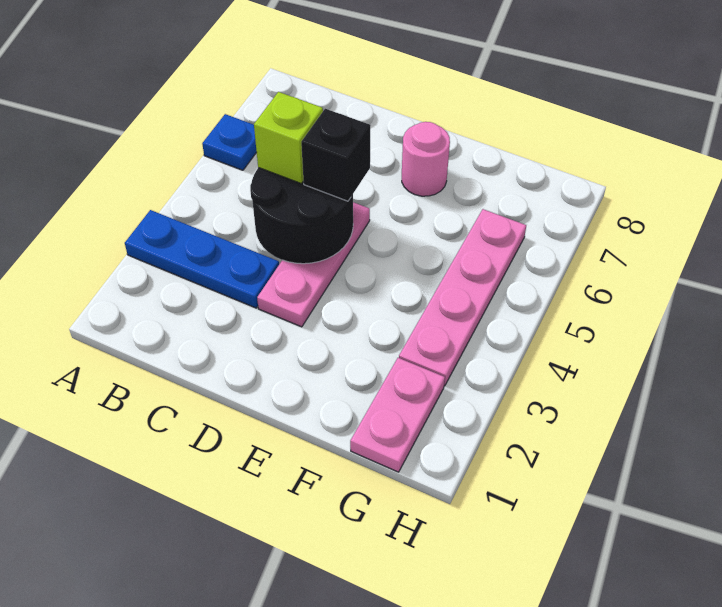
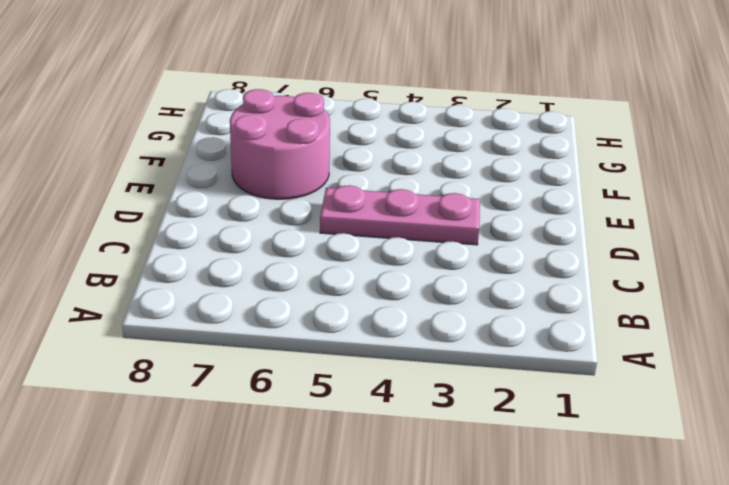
pink 2x2 round brick [230,89,330,199] -> pink 1x1 round brick [402,122,450,196]
none -> blue 1x3 plate [125,210,279,308]
none -> blue 1x1 plate [202,114,257,170]

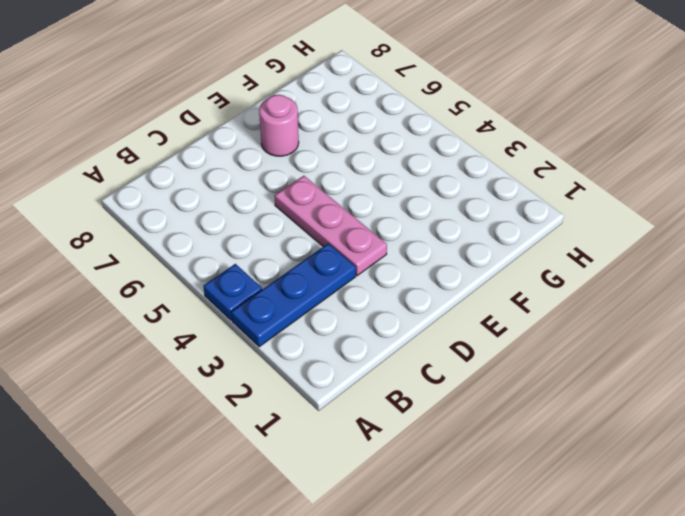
blue 1x1 plate [203,264,262,320] -> blue 1x1 plate moved to [202,114,257,170]
none -> pink 1x2 plate [350,358,445,472]
none -> pink 1x4 plate [399,209,526,386]

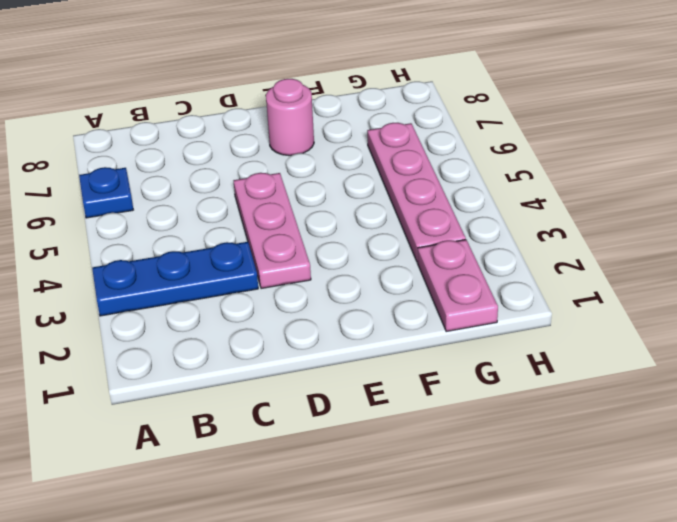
none -> black 2x2 round brick [250,168,353,264]
none -> lime 1x1 brick [254,92,323,183]

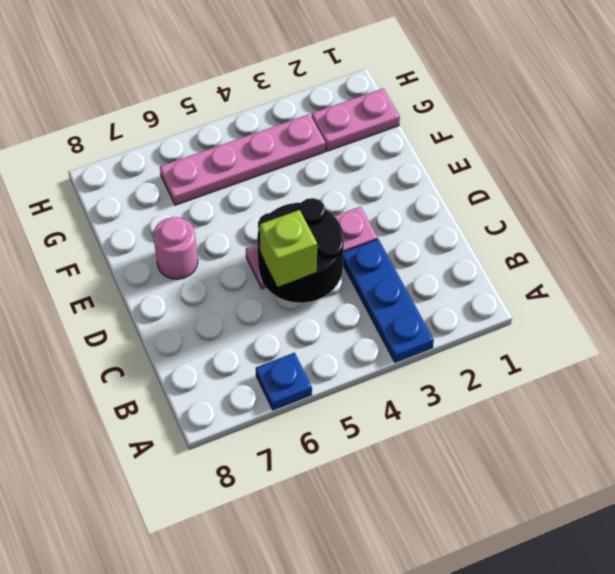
none -> black 1x1 brick [301,109,371,201]

